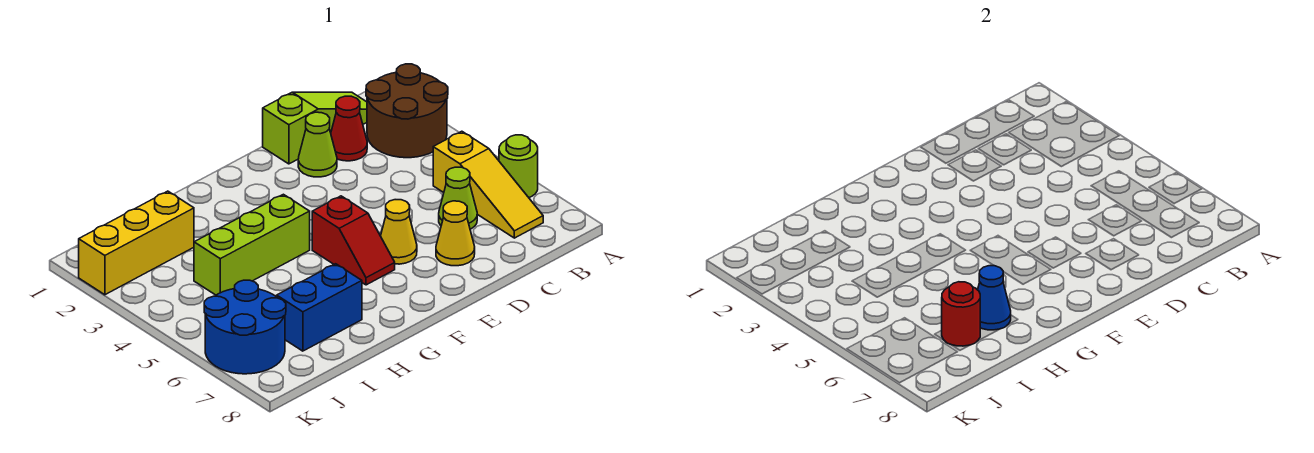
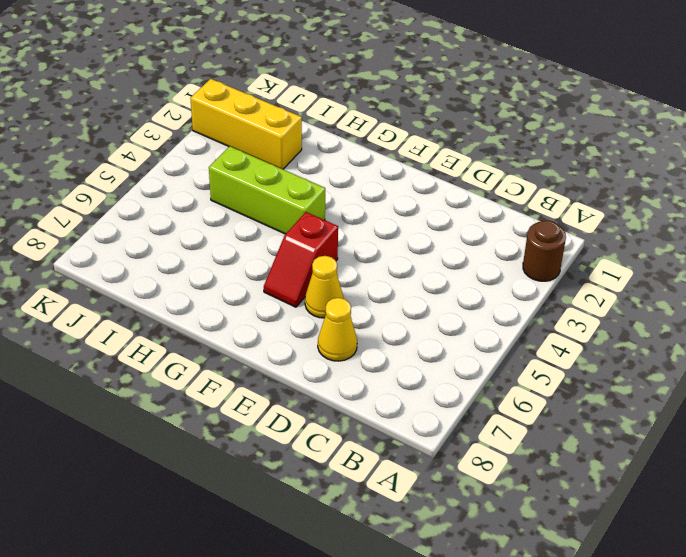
brown 1x1 round brick [523,220,566,281] -> brown 2x2 round brick [366,64,448,158]
none -> lime 1x1 round brick [499,135,538,197]
none -> lime 1x3 slope [263,92,367,164]
none -> yellow 1x3 slope [433,131,543,238]

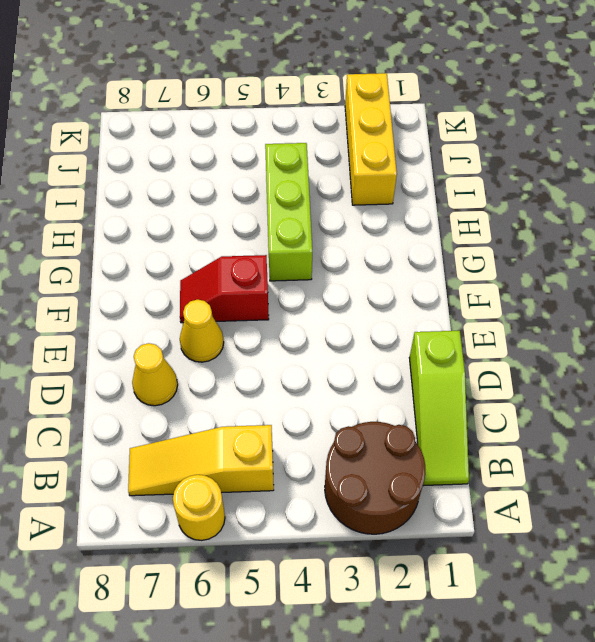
yellow 1x1 round brick [173,475,225,540] -> lime 1x1 round brick [499,135,538,197]
none -> red 1x1 cone [331,96,367,161]
none -> lime 1x1 cone [439,167,477,229]
none -> lime 1x1 cone [298,112,337,177]

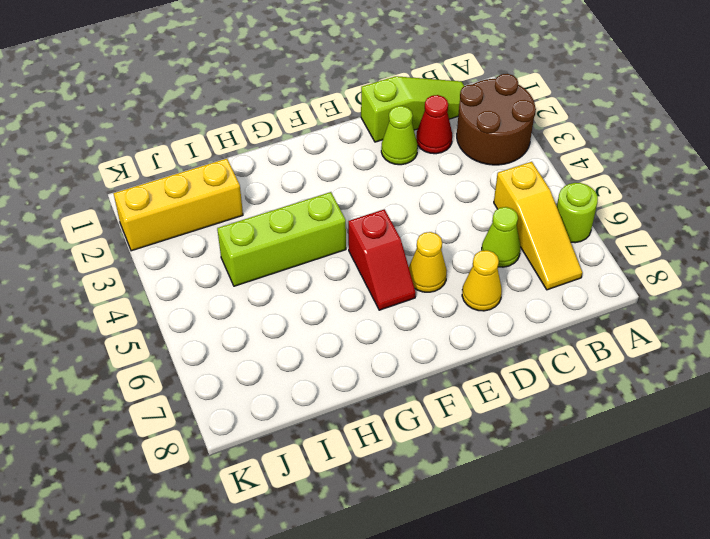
none -> blue 1x2 brick [277,264,362,351]
none -> blue 2x2 round brick [204,280,286,374]
none -> blue 1x1 cone [978,266,1011,330]

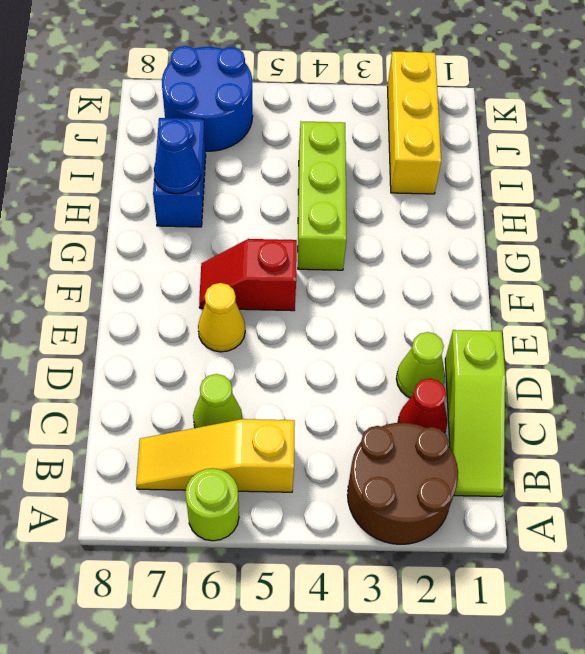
none -> yellow 1x1 cone [436,201,475,266]
none -> red 1x1 round brick [942,282,980,346]

